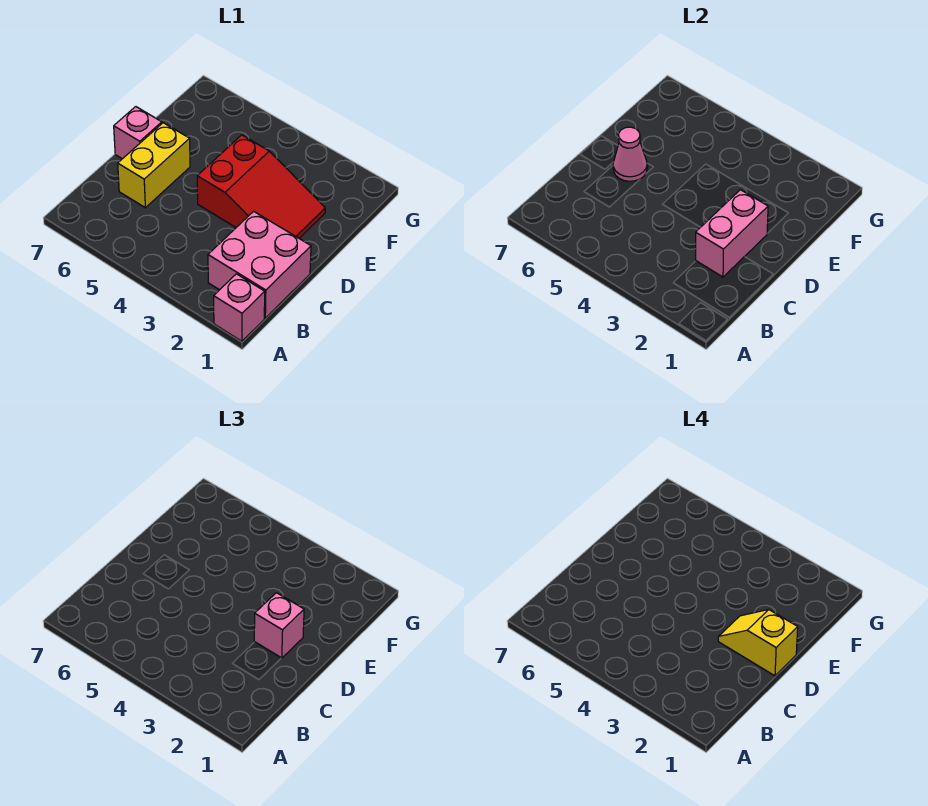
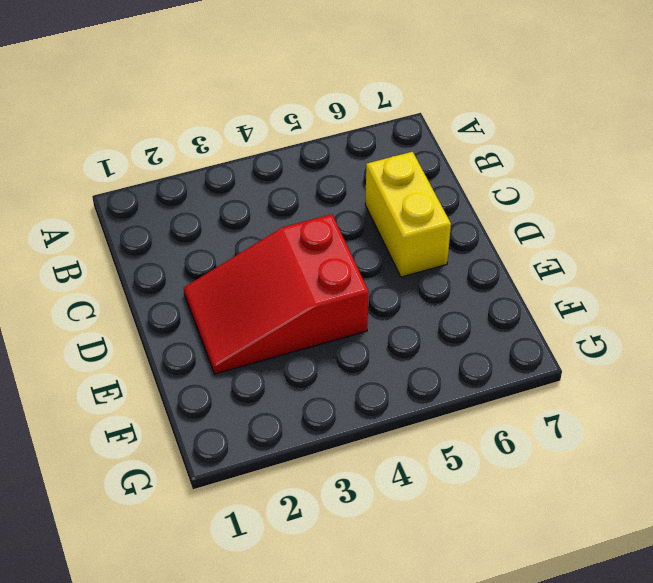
none -> pink 1x1 brick [214,274,265,341]
none -> pink 2x2 brick [208,211,311,318]

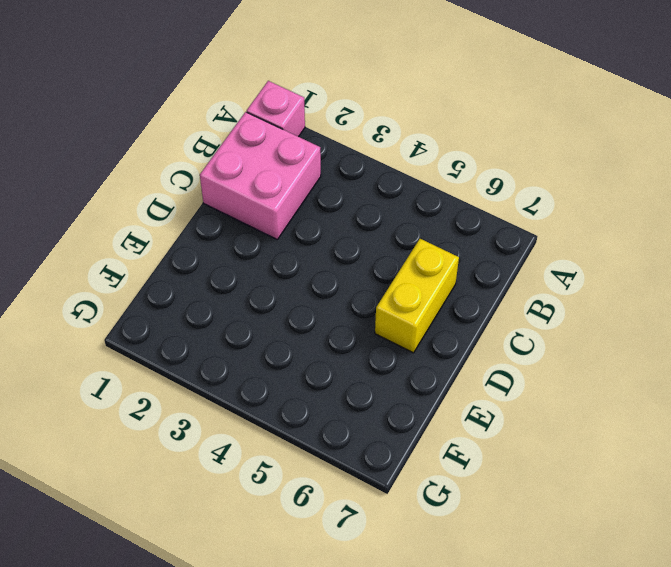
none -> red 2x3 slope [197,135,325,238]
none -> pink 1x1 brick [114,107,162,159]

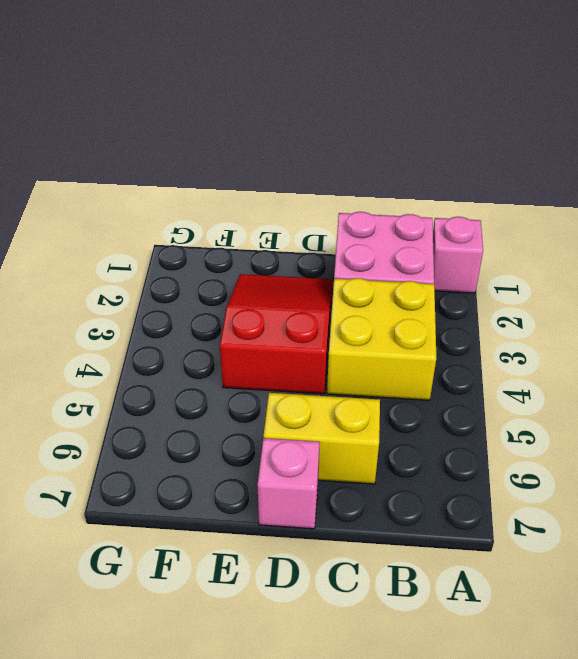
yellow 2x2 brick [327,278,436,400] -> none
none -> pink 1x2 brick [696,190,768,277]
none -> pink 1x1 cone [613,127,647,181]

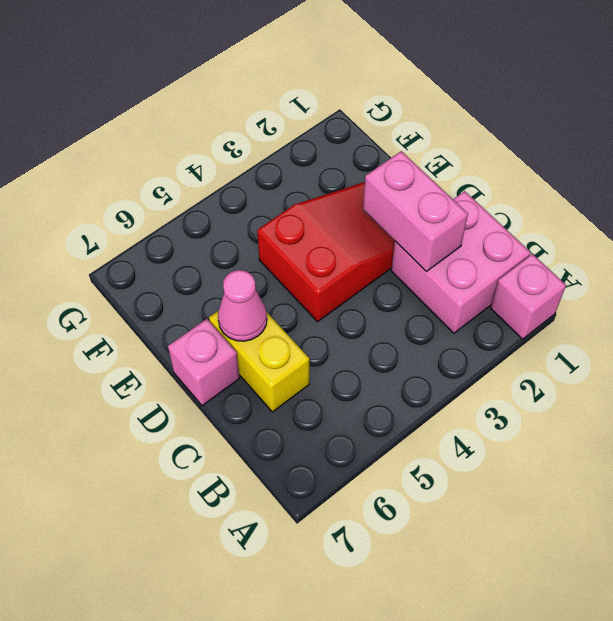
none -> pink 1x1 brick [254,593,304,658]
none -> yellow 1x2 slope [718,610,798,676]

